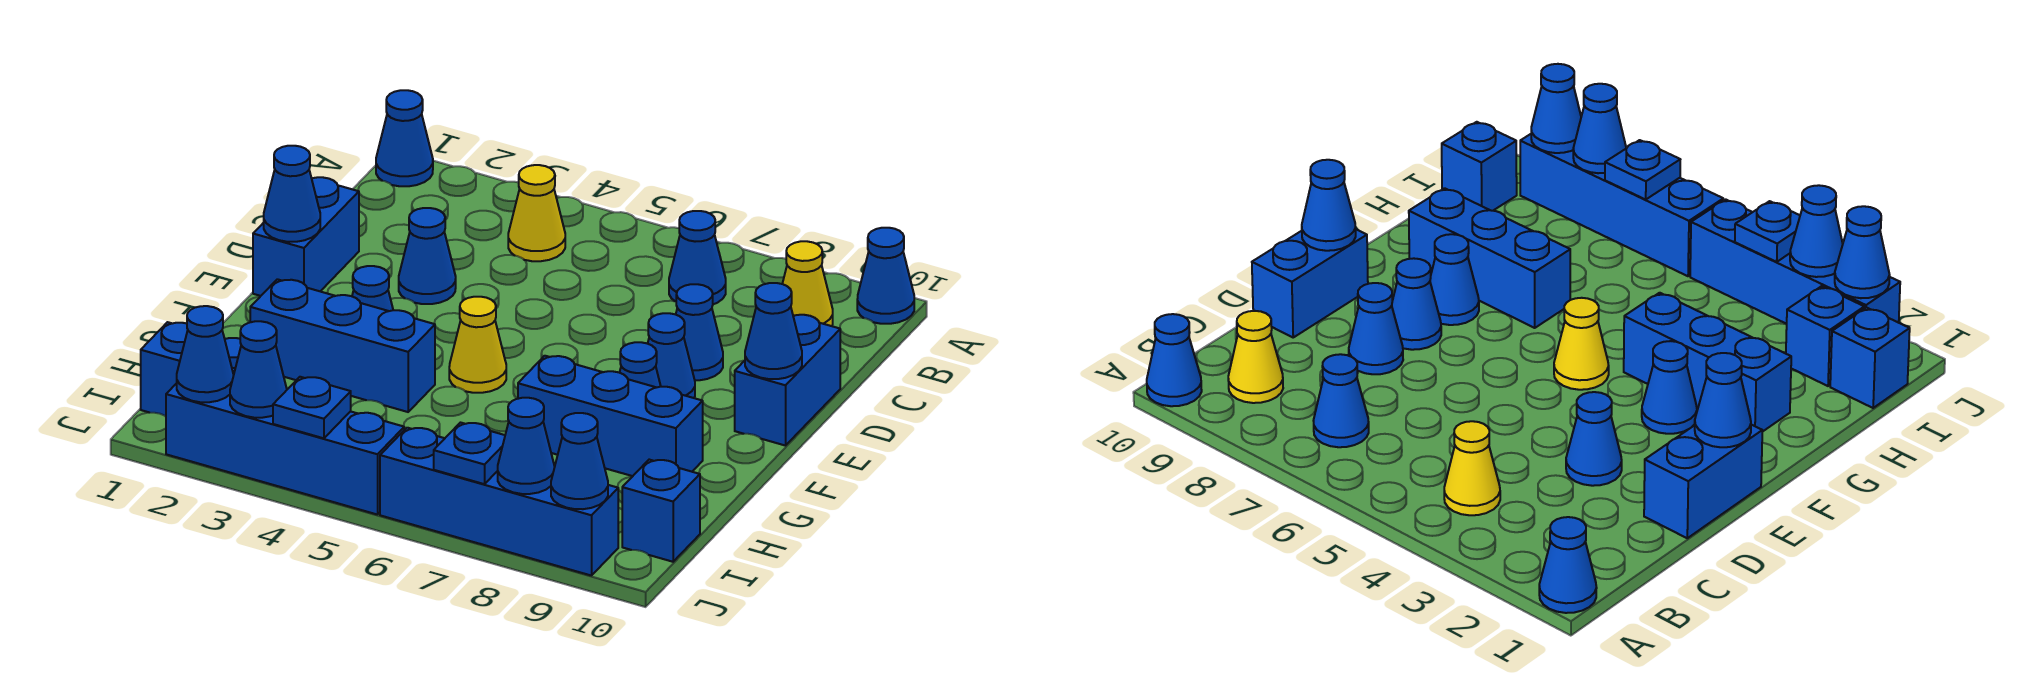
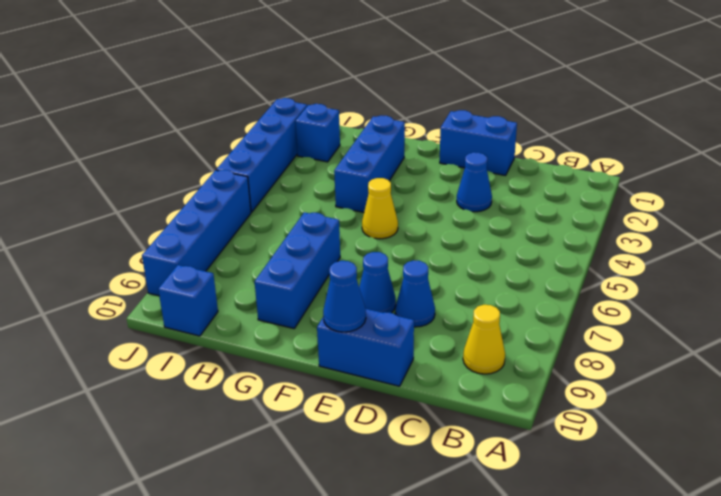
none -> blue 1x1 cone [376,90,433,186]
none -> blue 1x1 cone [857,228,914,324]
none -> yellow 1x1 cone [508,165,565,261]

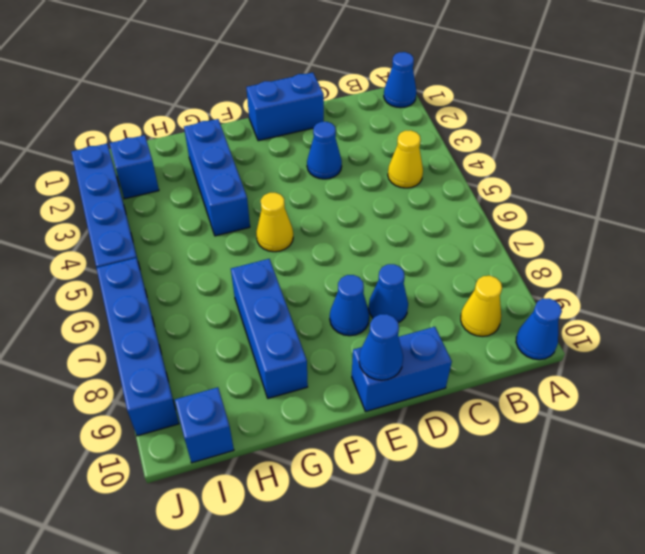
none -> blue 1x1 cone [669,211,726,304]
none -> blue 1x1 cone [352,266,393,311]
none -> blue 1x1 cone [620,342,661,387]

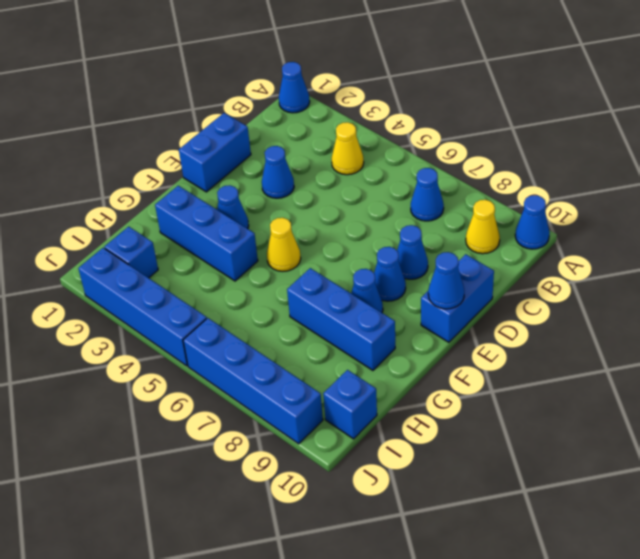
none -> blue 1x1 brick [141,322,188,416]
none -> blue 1x1 cone [264,146,320,242]
none -> blue 1x1 cone [177,306,233,402]

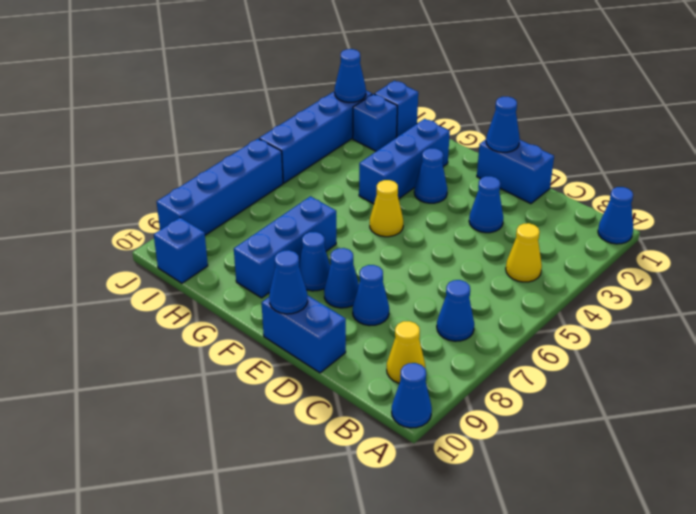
none -> blue 1x1 cone [230,321,287,418]
none -> blue 1x1 plate [273,377,351,438]
none -> blue 1x1 plate [434,423,505,484]

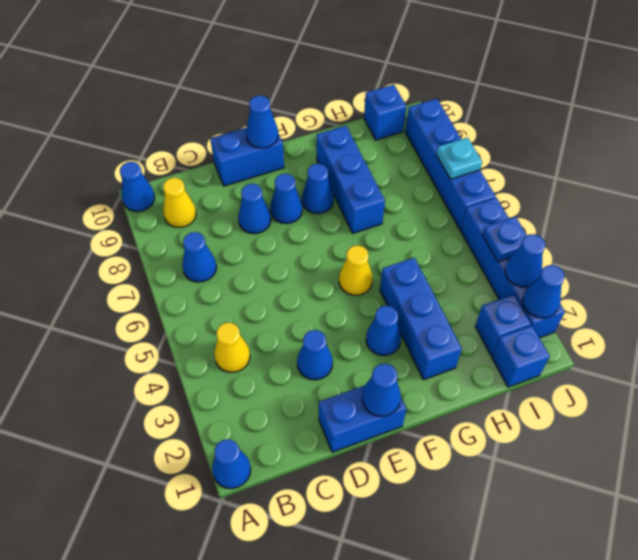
cyan 1x1 plate [437,137,482,179] -> blue 1x1 plate [434,423,505,484]
none -> blue 1x1 cone [498,398,554,494]
none -> blue 1x1 cone [551,413,608,509]

